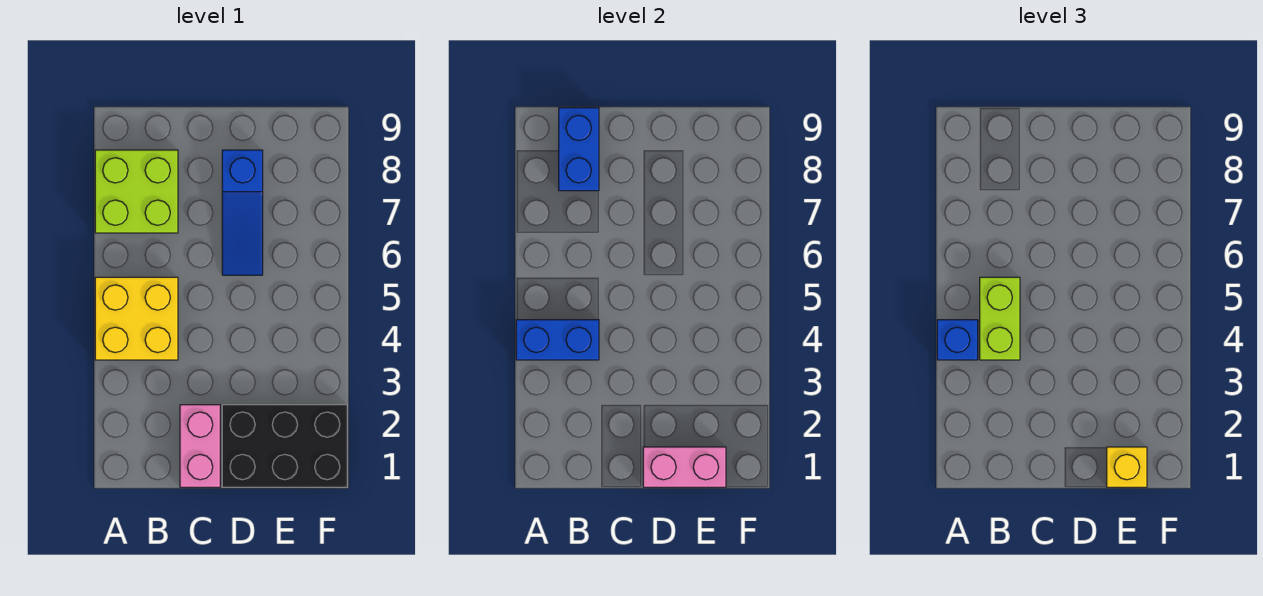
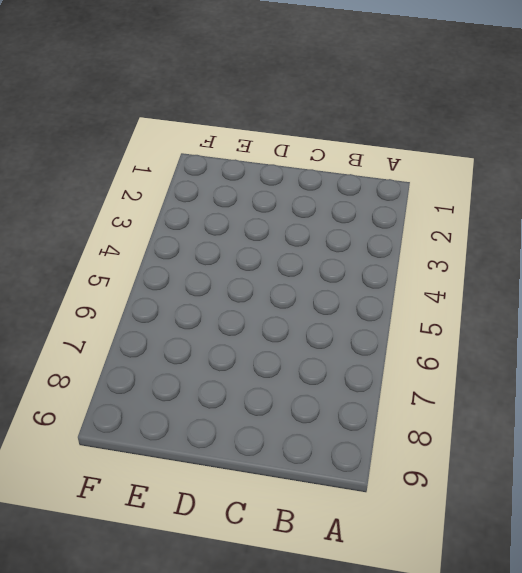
none -> yellow 2x2 brick [95,277,178,360]
none -> lime 2x2 brick [95,150,178,233]

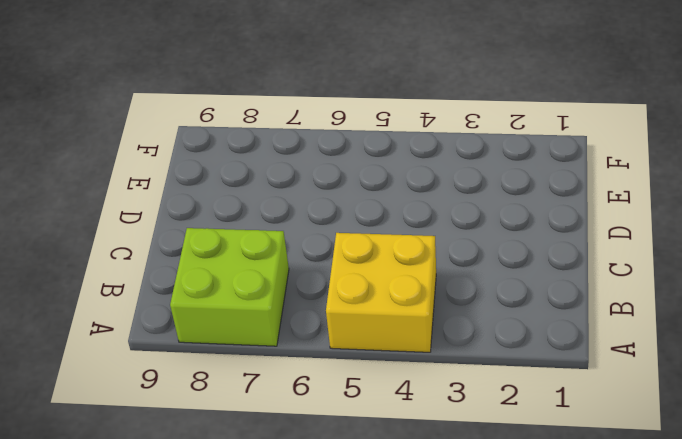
none -> pink 1x2 brick [180,405,220,487]
none -> black 2x3 brick [222,405,347,487]

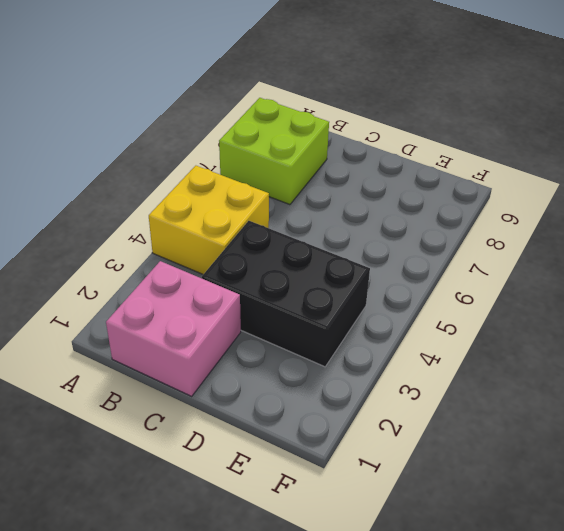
pink 2x2 brick [106,261,241,396] -> pink 1x2 brick [180,405,220,487]
black 2x3 brick [202,221,370,367] -> black 2x3 brick moved to [222,405,347,487]
none -> blue 1x3 slope [222,150,263,275]
none -> blue 1x2 brick [516,320,599,360]

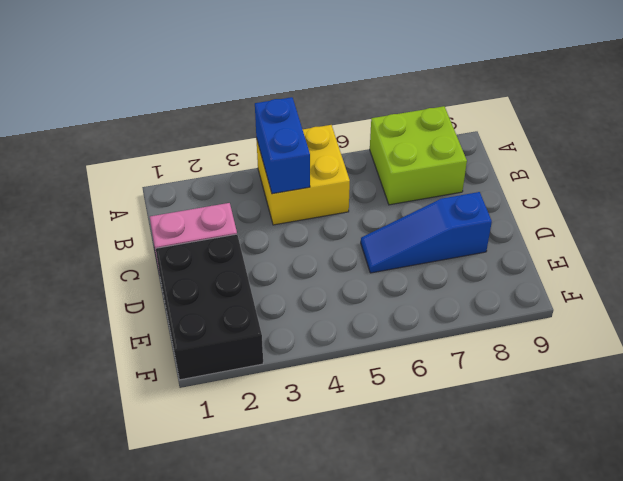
none -> blue 1x2 brick [559,108,599,191]
none -> pink 1x2 brick [643,447,726,487]

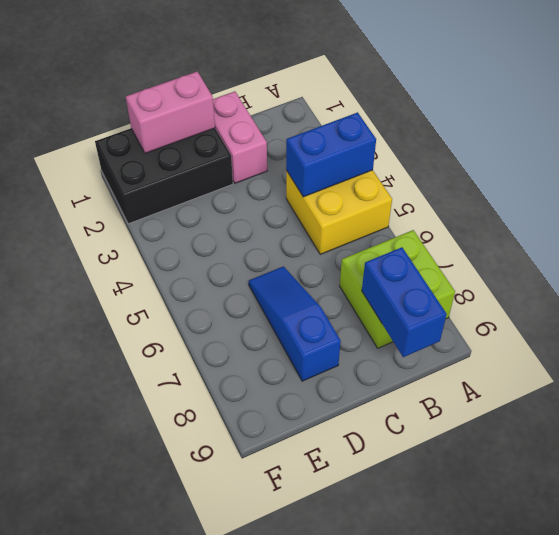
none -> blue 1x1 brick [937,320,978,360]
none -> lime 1x2 brick [980,277,1020,360]

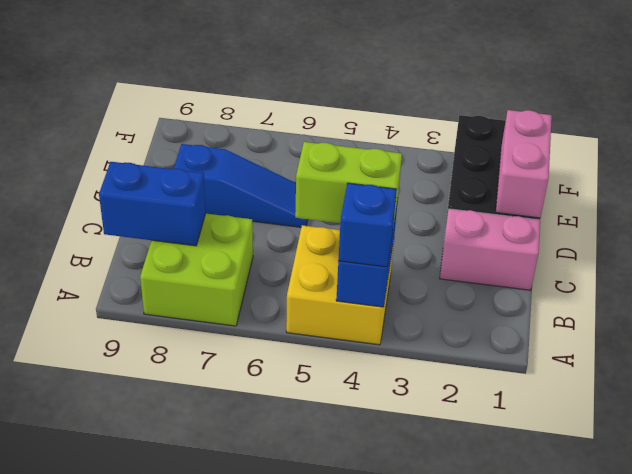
none -> yellow 1x1 brick [1107,447,1147,487]

